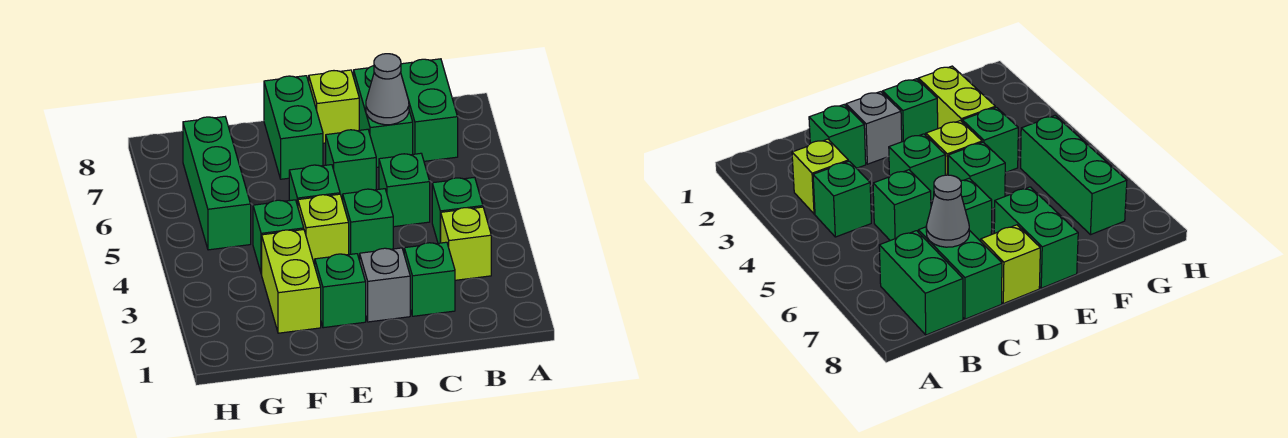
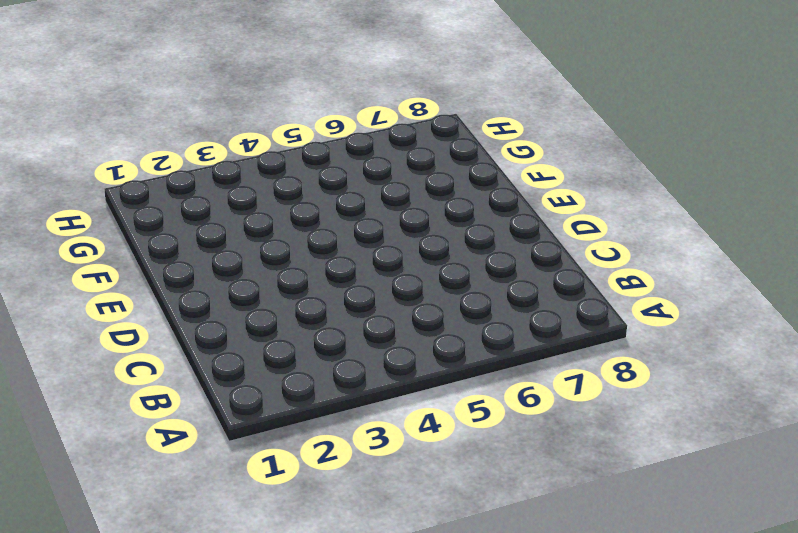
none -> lime 1x1 brick [441,207,491,280]
none -> green 1x1 brick [432,177,483,243]
none -> green 1x2 brick [401,59,458,161]

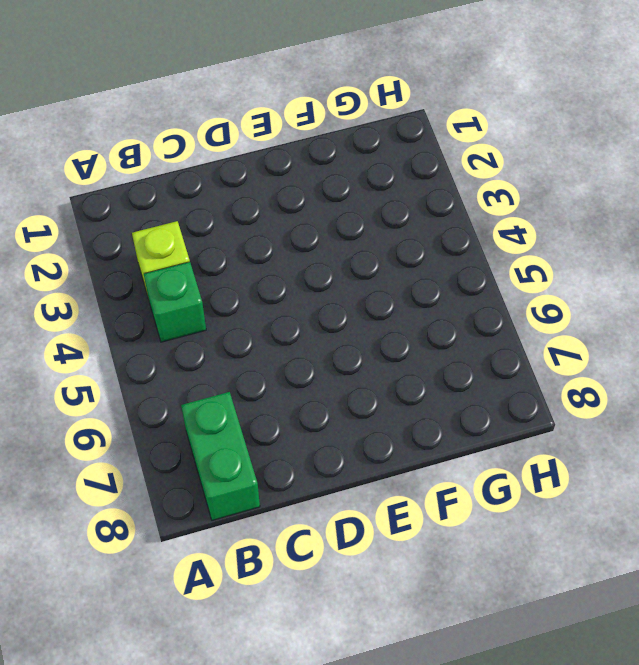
none -> green 1x1 brick [404,242,455,316]
none -> green 1x1 brick [379,153,430,227]
none -> green 1x2 brick [354,66,413,167]

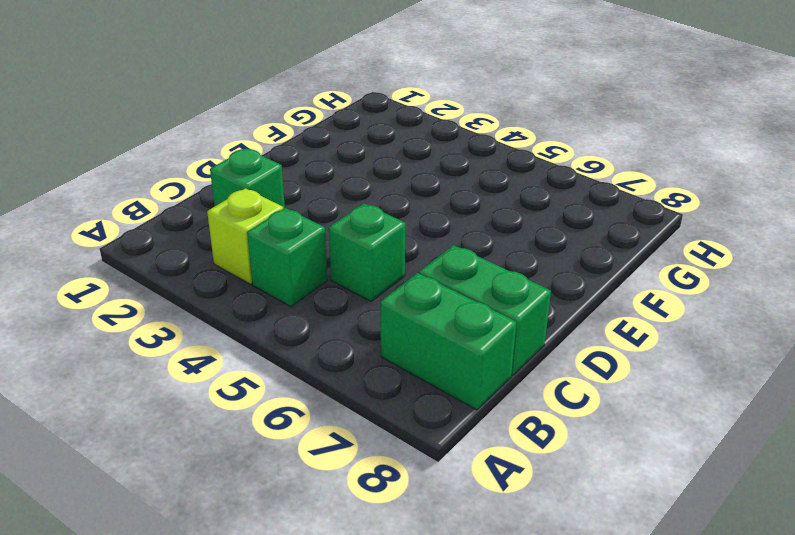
none -> grey 1x1 brick [360,248,410,322]
none -> green 1x1 brick [343,189,393,260]
none -> green 1x1 brick [326,129,376,201]

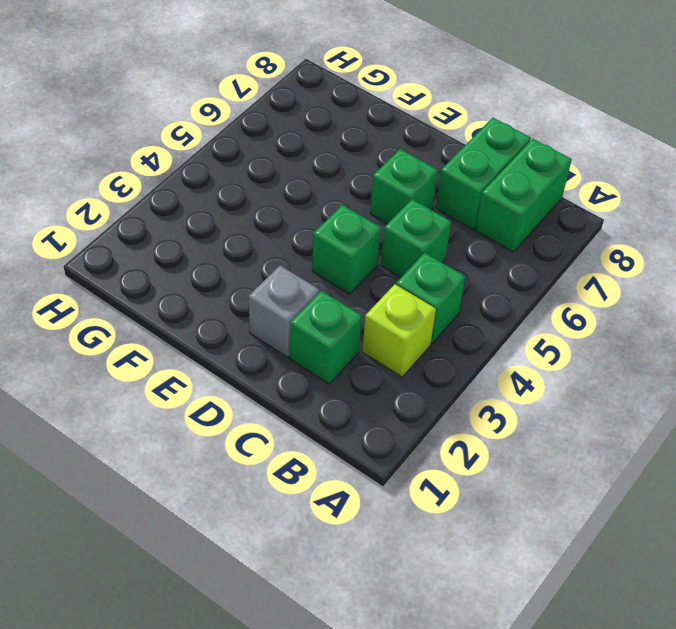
none -> lime 1x1 brick [309,70,359,143]
none -> green 1x1 brick [315,254,366,328]
none -> lime 1x1 brick [298,194,349,265]

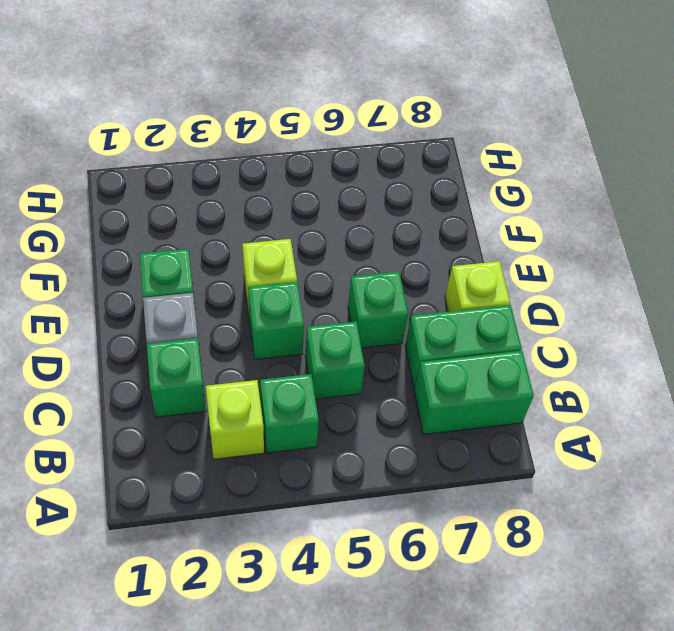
none -> green 1x1 brick [289,165,340,206]
none -> green 1x2 brick [264,76,323,179]
none -> lime 1x2 brick [262,230,321,333]

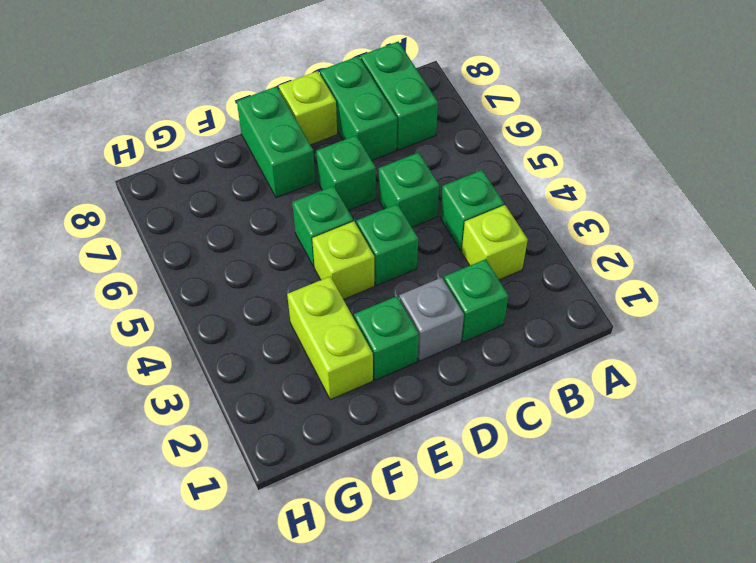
none -> green 1x1 brick [253,200,304,274]
none -> green 1x3 brick [183,117,251,250]
none -> grey 1x1 cone [366,54,409,125]

